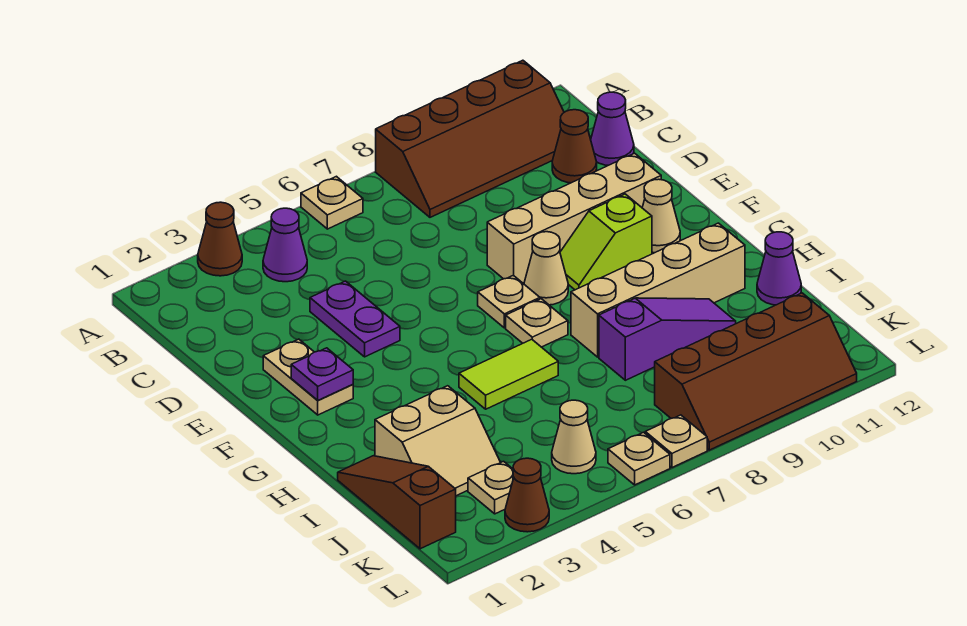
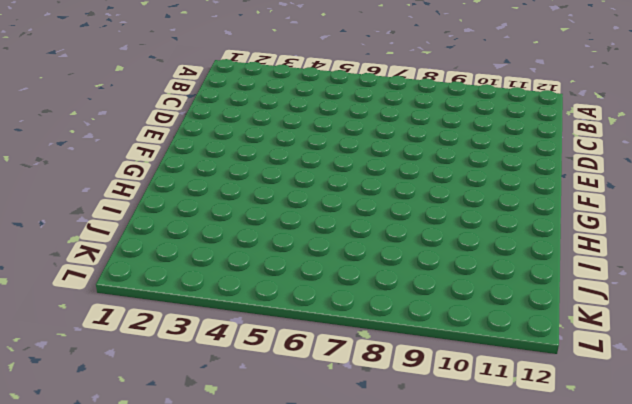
none -> brown 1x1 cone [198,202,242,276]
none -> tan 1x1 plate [301,176,363,229]
none -> brown 2x4 slope [376,60,564,217]

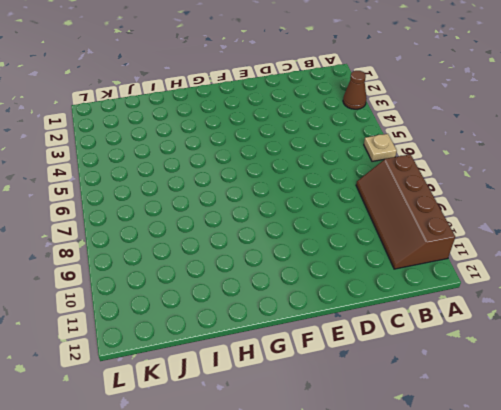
none -> purple 1x1 cone [263,208,307,282]
none -> brown 1x1 cone [552,110,597,183]
none -> purple 1x1 cone [591,92,634,165]

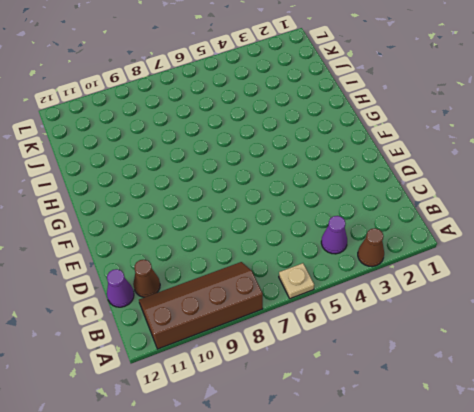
none -> purple 1x2 plate [310,281,400,357]
none -> tan 1x2 plate [263,339,353,415]
none -> tan 1x4 brick [487,153,661,283]

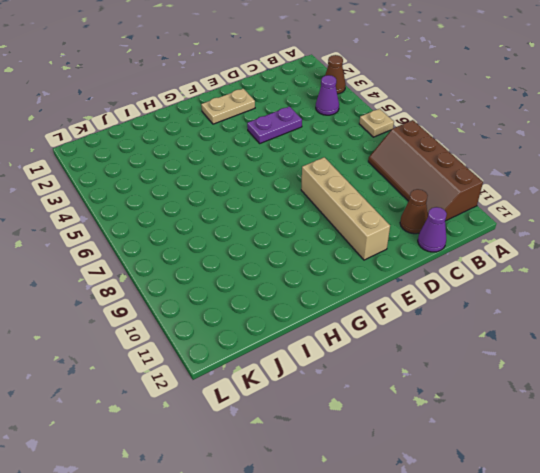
none -> tan 1x1 plate [478,275,540,328]
none -> tan 1x1 cone [524,232,568,305]
none -> lime 1x2 slope [560,194,652,290]

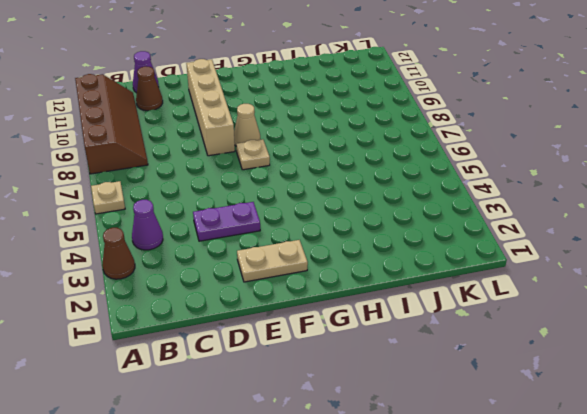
none -> lime 1x2 slope [560,194,652,290]
none -> tan 1x1 cone [642,179,680,253]
none -> tan 1x1 plate [506,299,568,347]

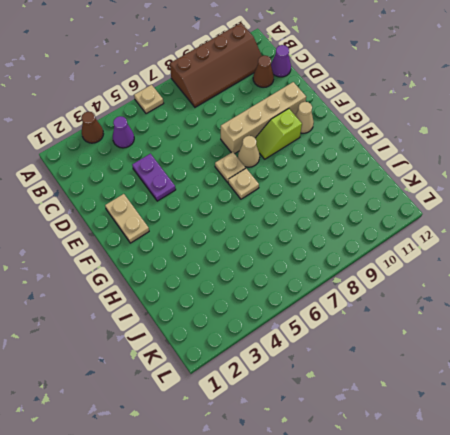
none -> lime 1x2 tile [459,339,558,409]
none -> tan 1x4 brick [571,223,745,357]
none -> brown 1x3 slope [338,456,456,549]

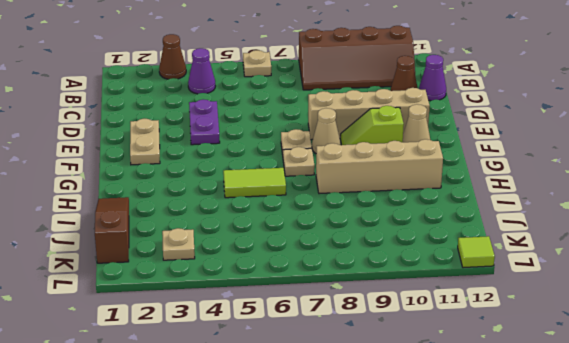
lime 1x1 tile [458,236,495,268] -> none
none -> tan 2x2 slope [375,386,501,496]
none -> purple 1x3 slope [599,298,736,380]
none -> purple 1x1 cone [757,232,801,305]

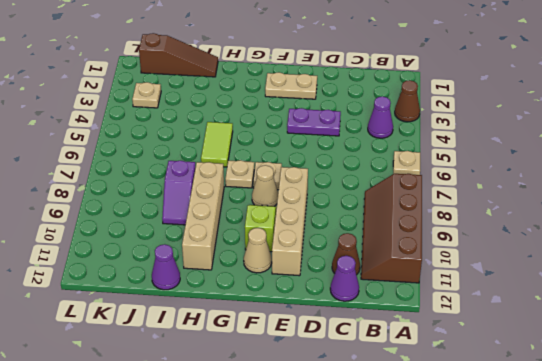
purple 1x2 slope [162,161,196,225] -> purple 1x3 slope [599,298,736,380]
none -> tan 2x2 slope [375,386,501,496]
none -> tan 1x1 cone [552,400,596,474]
none -> brown 2x4 slope [655,293,857,450]

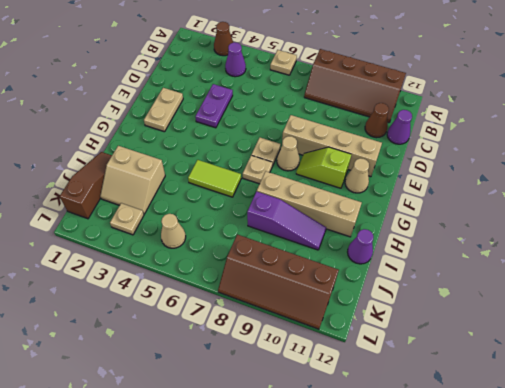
none -> brown 1x1 cone [505,458,549,532]
none -> tan 1x1 plate [608,432,670,485]
none -> tan 1x1 plate [645,415,707,467]

